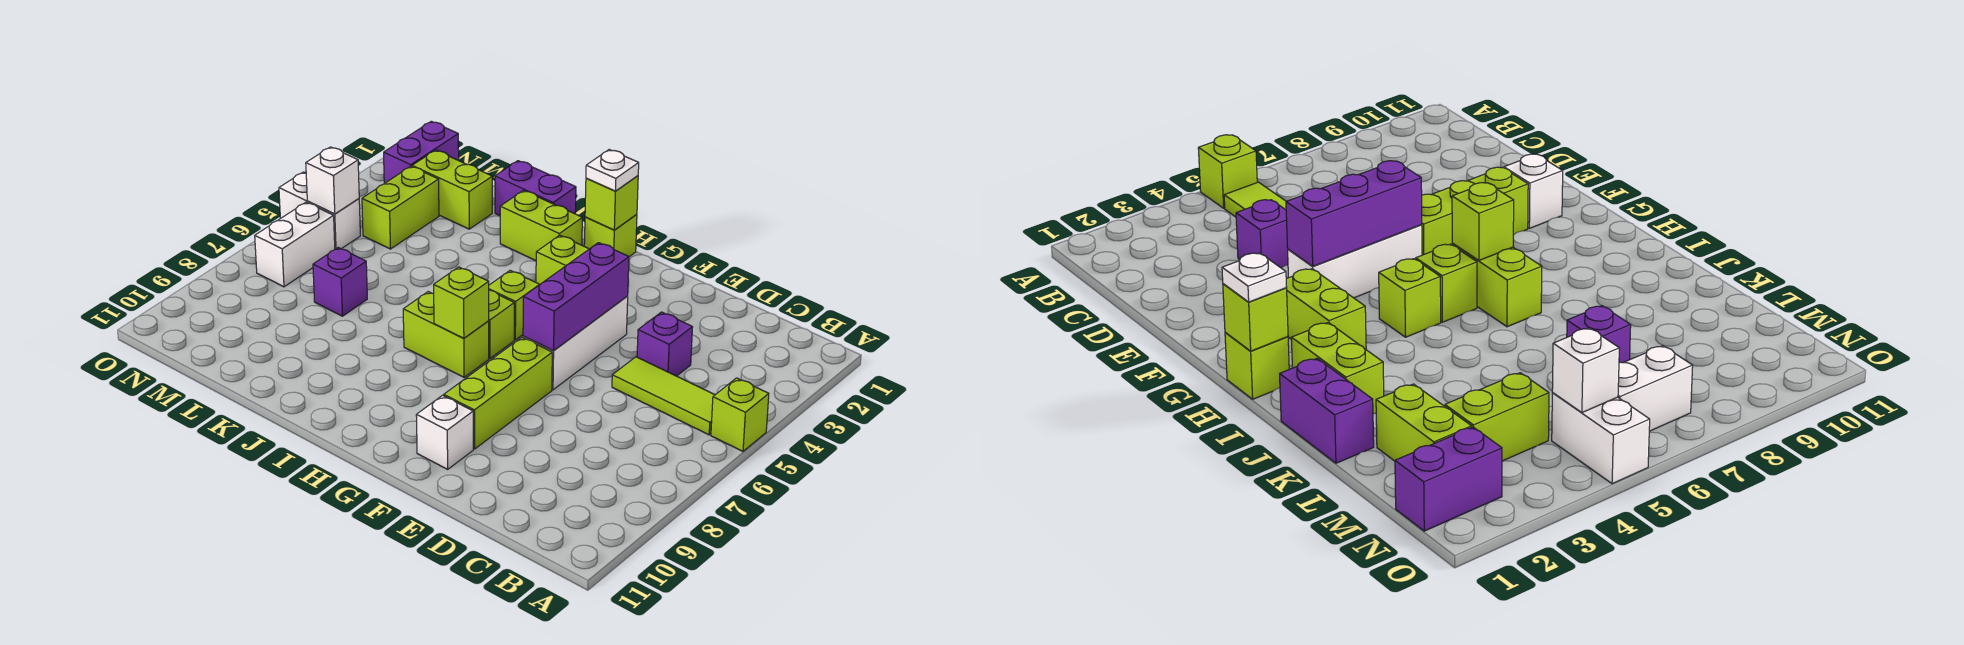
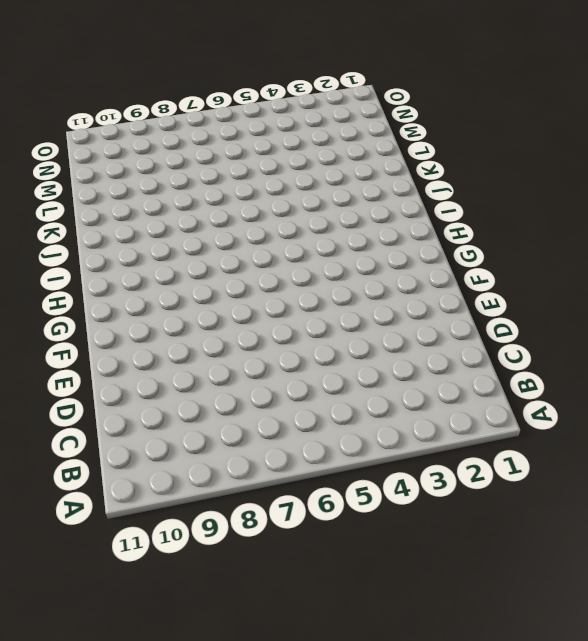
none -> lime 1x1 brick [711,378,769,451]
none -> lime 1x3 tile [612,357,715,435]
none -> purple 1x1 brick [637,312,692,376]

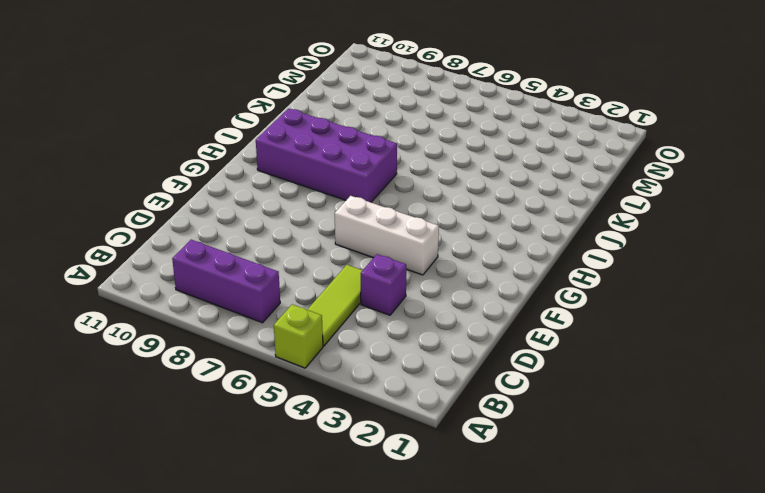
purple 1x3 brick [172,240,280,323] -> purple 1x3 brick moved to [523,243,629,351]
purple 2x4 brick [256,109,397,202] -> lime 1x2 brick [403,292,489,377]
none -> lime 1x3 brick [444,337,552,449]
none -> white 1x1 brick [416,395,473,469]
none -> lime 1x2 brick [536,235,589,284]

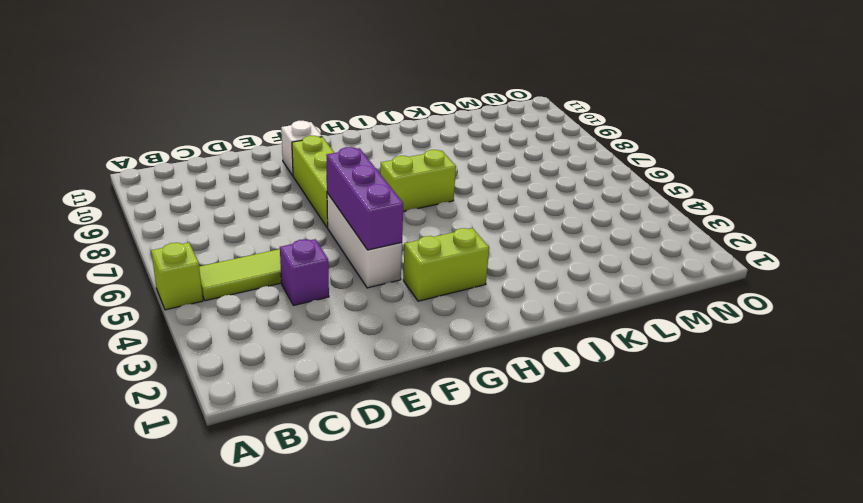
none -> lime 1x1 brick [584,214,637,257]
none -> lime 1x1 brick [489,270,540,340]
none -> lime 1x1 brick [489,290,514,358]

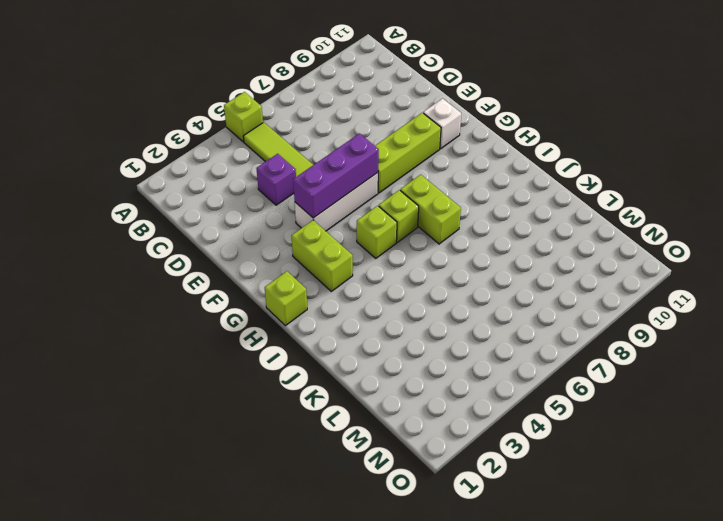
none -> lime 1x2 brick [500,191,582,261]
none -> purple 1x2 brick [495,161,576,216]
none -> lime 1x2 brick [412,150,492,229]

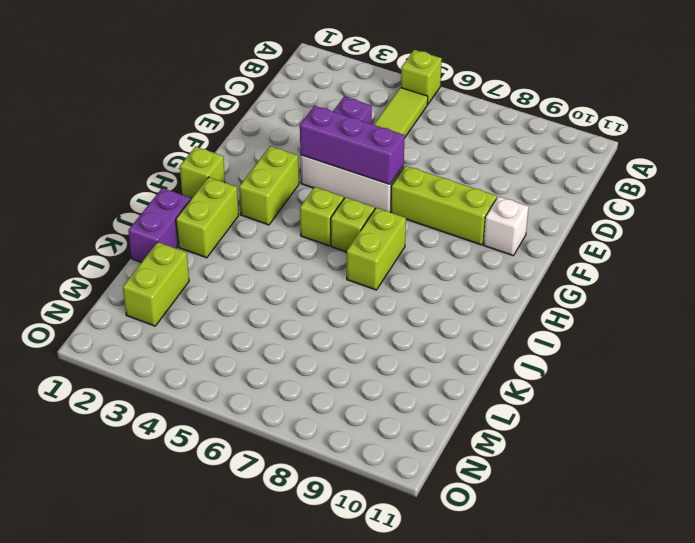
none -> purple 1x1 brick [313,248,367,316]
none -> lime 1x2 brick [362,166,439,249]
none -> purple 1x2 brick [384,121,459,183]

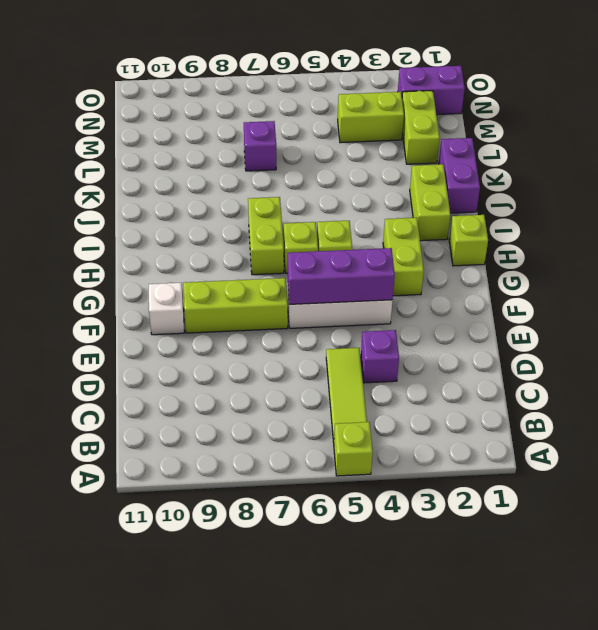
none -> white 1x2 brick [279,172,360,249]
none -> white 1x2 brick [255,202,335,287]
none -> lime 1x1 brick [585,176,638,230]

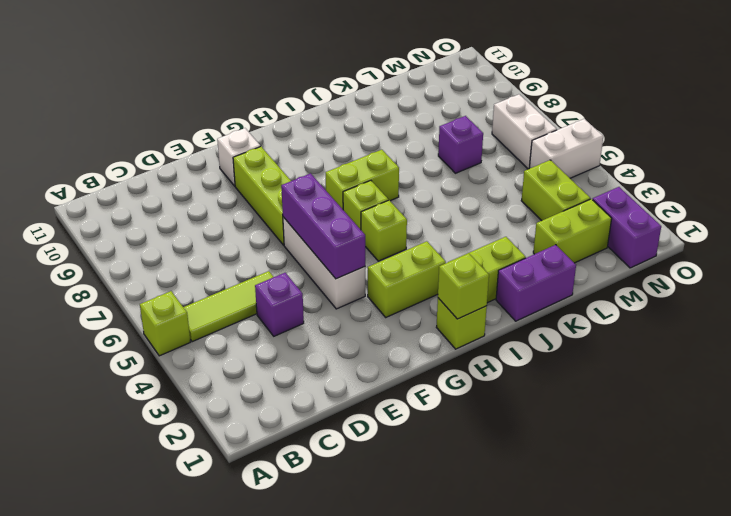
none -> lime 1x1 brick [434,267,489,338]
none -> white 1x1 brick [306,147,359,214]
none -> white 1x1 plate [586,150,639,191]

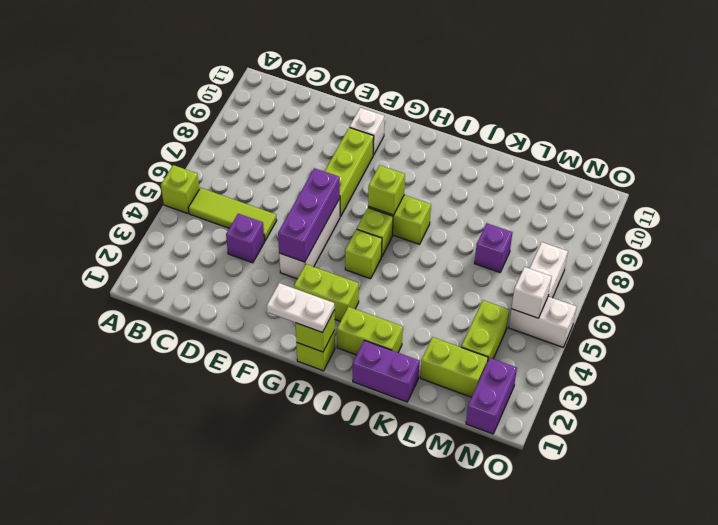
white 1x2 plate [267,283,335,333] -> white 1x1 plate [586,150,639,191]

